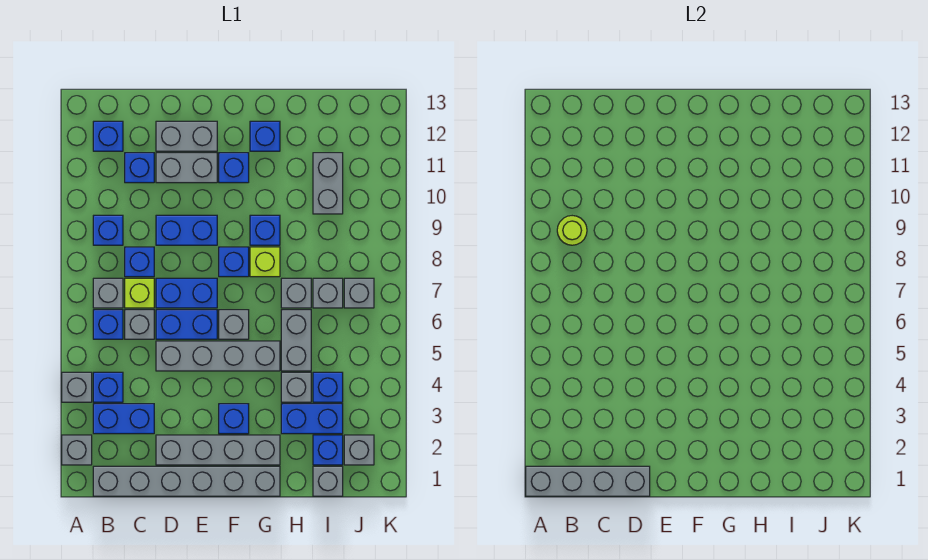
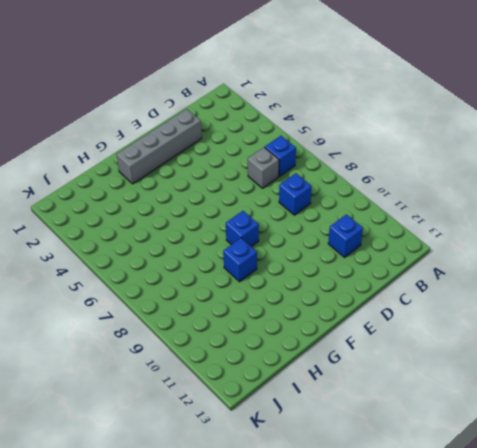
none -> grey 1x1 brick [62,435,92,465]
none -> grey 1x1 brick [62,372,92,402]
none -> grey 1x6 brick [93,466,280,496]
none -> blue 1x2 brick [93,404,154,434]

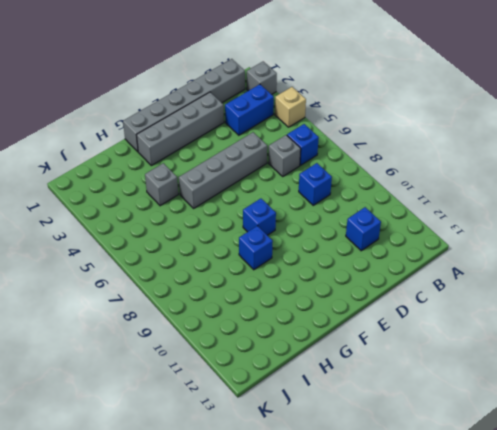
tan 1x1 brick [275,87,306,127] -> grey 1x1 brick [62,372,92,402]
none -> blue 1x1 brick [93,372,123,402]
none -> grey 1x1 brick [93,278,123,308]
none -> blue 1x1 brick [93,215,123,245]
none -> blue 1x1 brick [93,121,123,151]

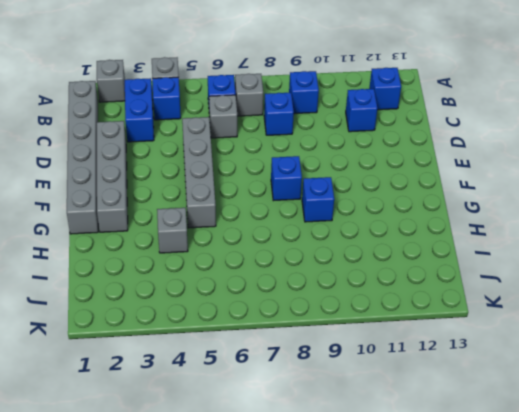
none -> lime 1x1 brick [125,278,154,308]
none -> blue 1x2 brick [156,310,217,339]
none -> blue 1x2 brick [156,278,217,308]
none -> blue 1x2 brick [156,215,217,245]

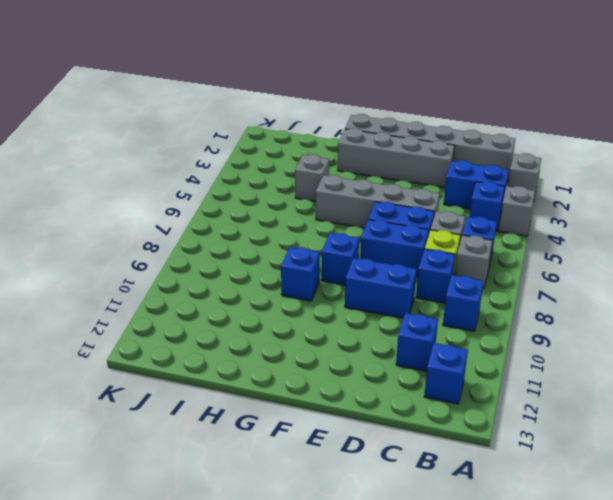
none -> grey 1x2 brick [156,153,217,183]
none -> grey 1x2 brick [156,121,217,151]
none -> blue 1x1 brick [219,404,249,434]
none -> grey 1x1 brick [219,310,249,339]

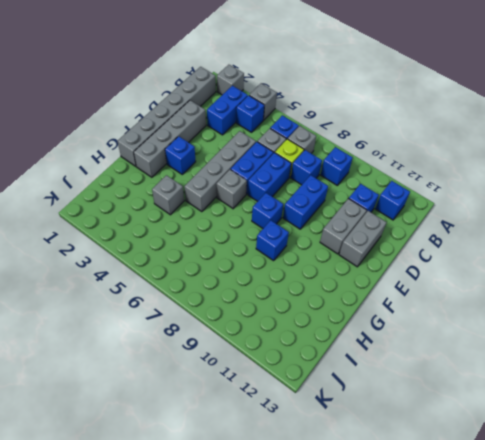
none -> blue 1x1 brick [219,153,249,183]
none -> lime 1x1 brick [250,247,280,277]
none -> blue 1x1 brick [250,121,280,151]
none -> blue 1x2 brick [281,404,343,434]

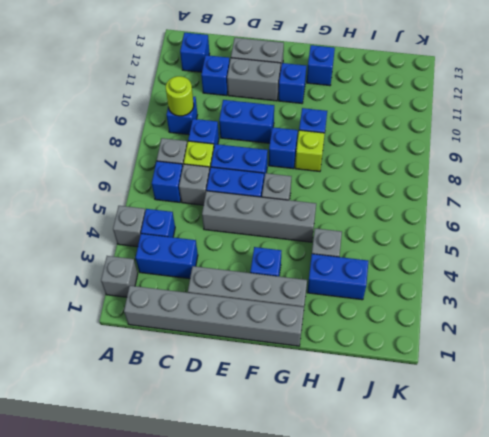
none -> grey 1x2 brick [281,310,311,371]
none -> grey 1x1 brick [281,278,311,308]
none -> grey 1x1 brick [313,466,343,496]
none -> blue 1x1 brick [313,435,343,465]

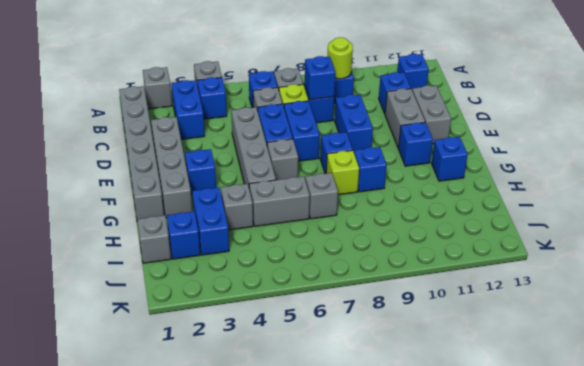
blue 1x1 brick [305,56,335,100] -> blue 1x1 brick moved to [313,372,343,402]
none -> grey 1x1 brick [313,278,343,308]
none -> grey 1x2 brick [313,153,343,214]
none -> grey 1x1 brick [344,435,374,465]
none -> grey 1x1 brick [344,278,374,308]

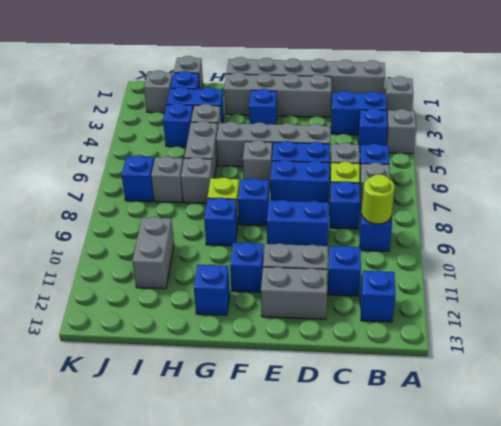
blue 1x1 brick [122,155,154,202] -> grey 1x1 brick [344,278,374,308]
none -> grey 1x4 brick [526,466,650,496]

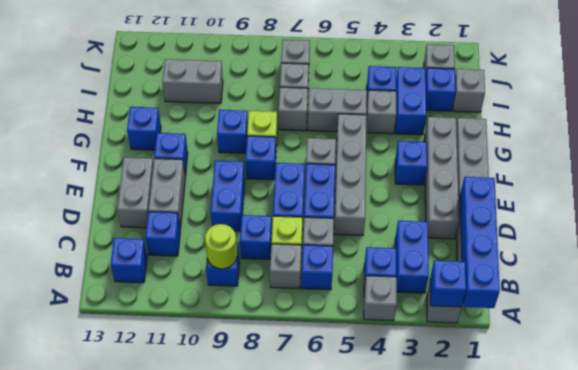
blue 1x4 brick [460,177,500,308] -> grey 1x4 brick [526,466,650,496]
blue 1x1 brick [430,261,466,307] -> none

